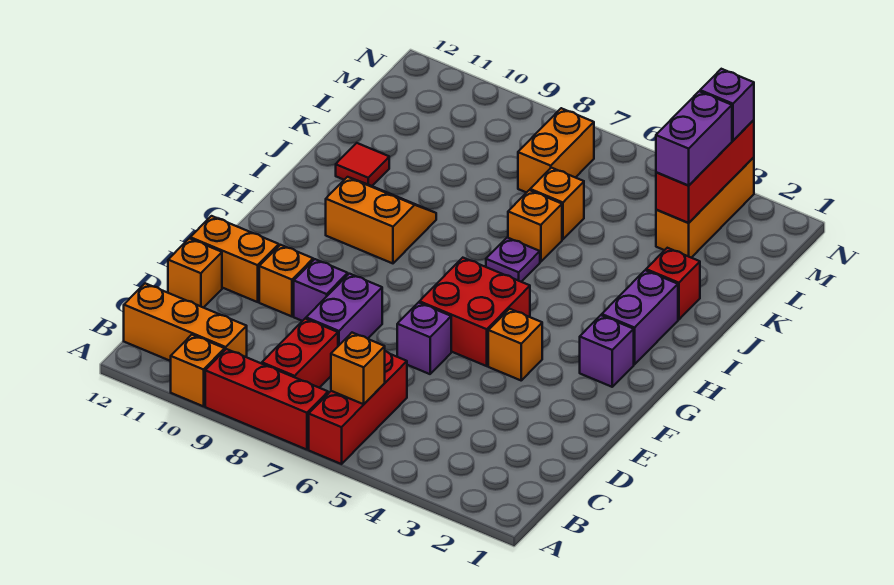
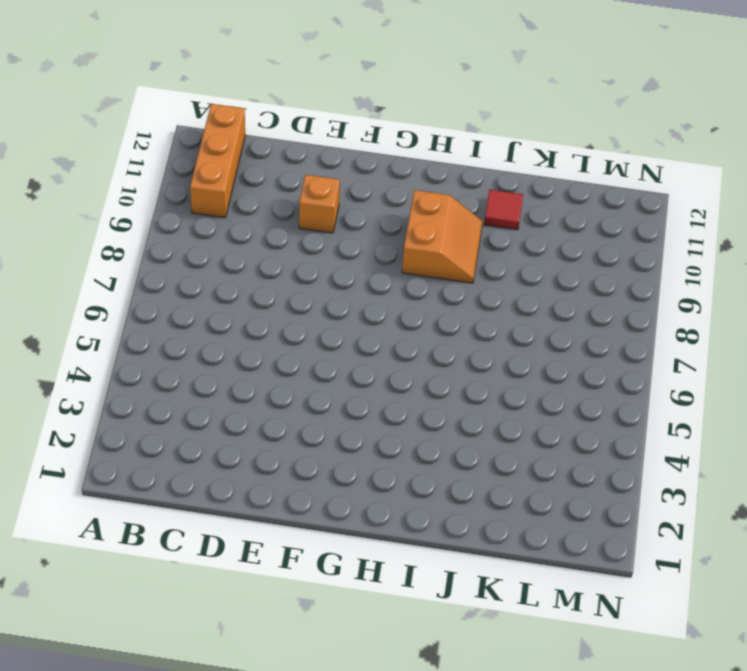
none -> red 1x3 brick [309,351,407,464]
none -> red 1x3 brick [205,349,328,450]
none -> orange 1x1 brick [171,335,225,406]

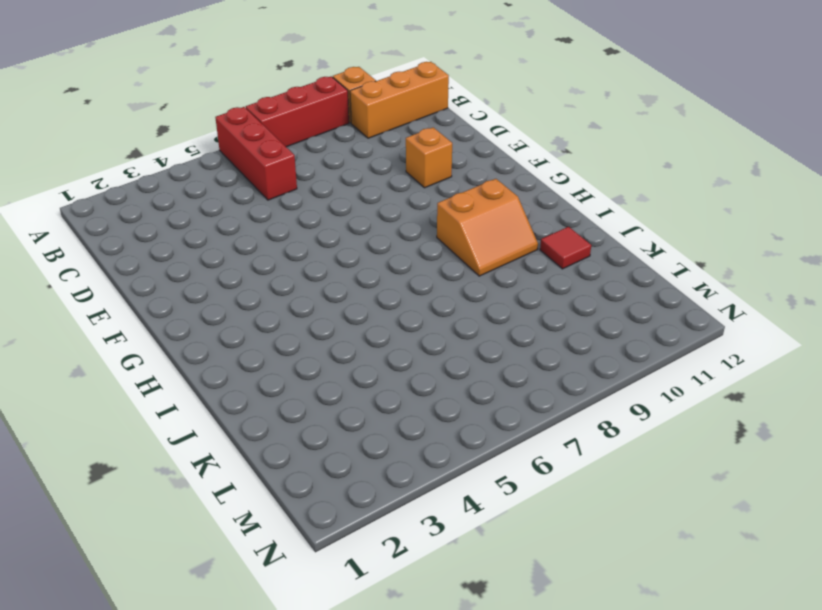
none -> red 1x2 brick [262,319,338,388]
none -> purple 1x2 brick [306,274,382,346]
none -> orange 1x1 brick [168,238,222,308]

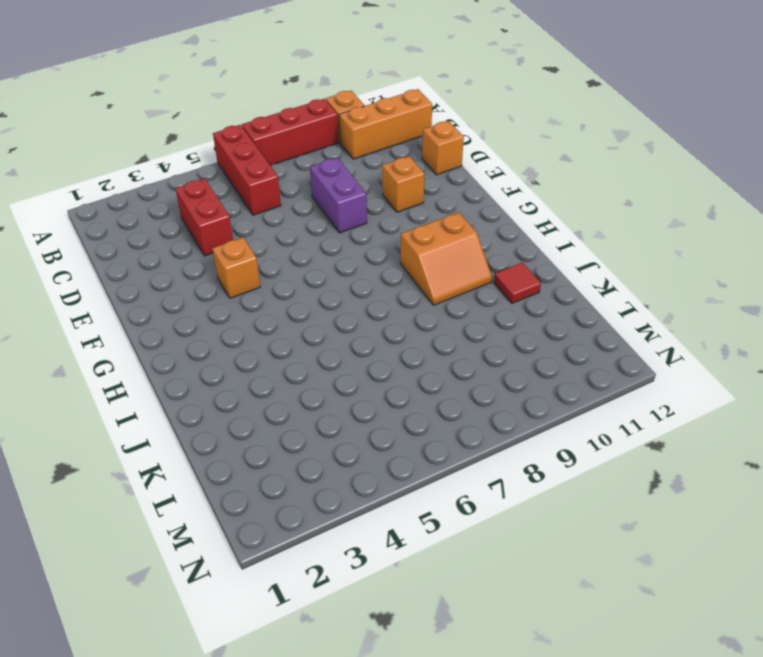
red 1x2 brick [176,179,233,256] -> red 1x2 brick moved to [262,319,338,388]
none -> purple 1x1 brick [397,302,451,374]
none -> purple 1x1 brick [294,259,348,321]
none -> orange 1x2 brick [190,216,279,302]

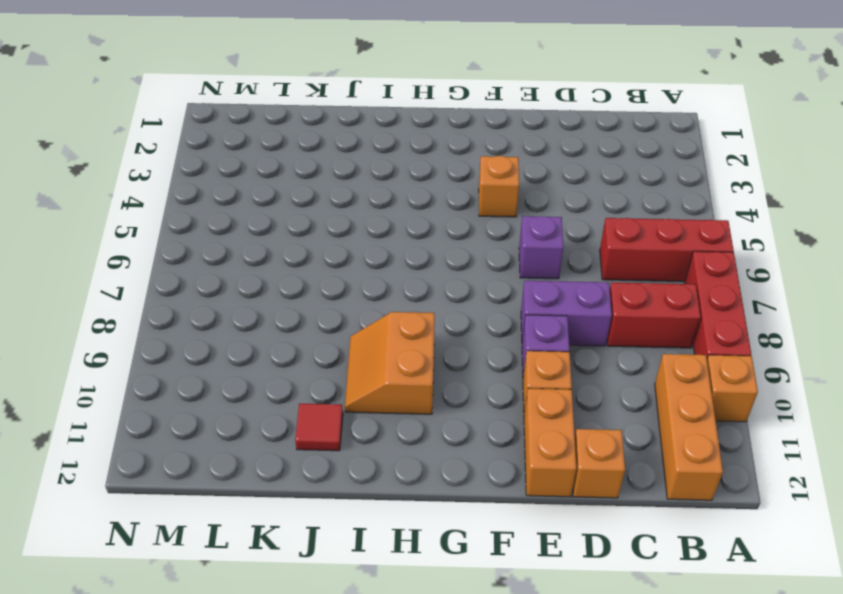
none -> red 2x2 brick [419,258,530,366]
none -> purple 1x1 brick [580,315,634,387]
none -> purple 1x2 brick [602,270,678,364]

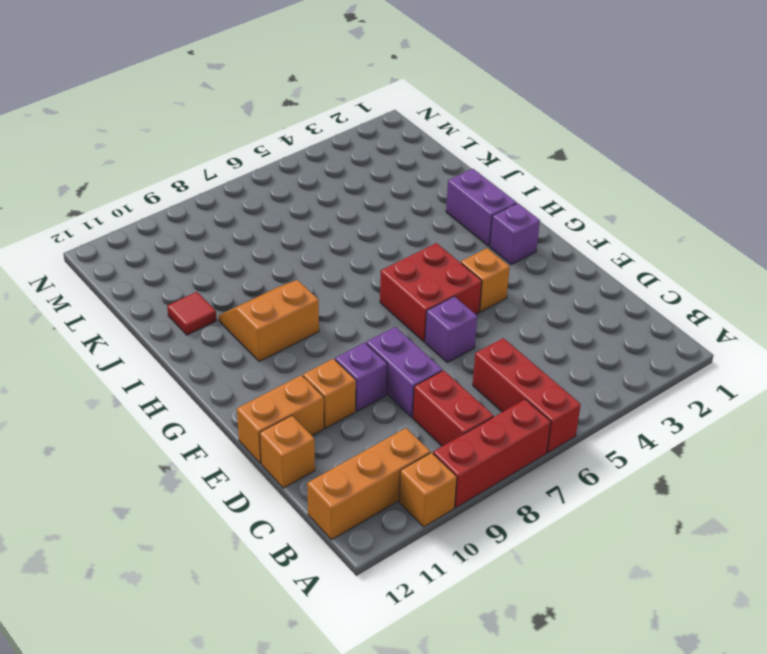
none -> purple 1x1 plate [486,238,540,282]
none -> red 1x1 brick [646,248,700,320]
none -> orange 1x1 brick [508,190,562,262]

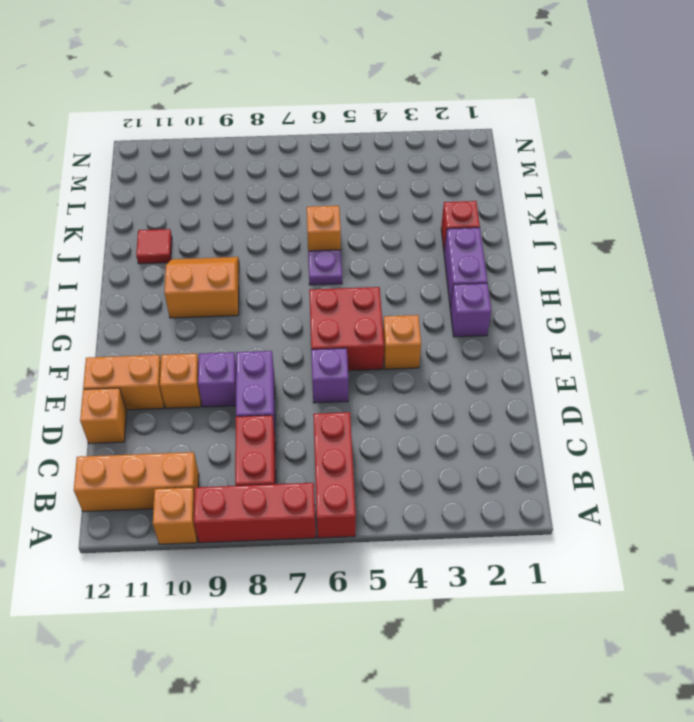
none -> orange 1x1 brick [530,168,584,239]
none -> orange 1x3 brick [656,157,754,258]
none -> orange 1x2 brick [518,108,594,193]

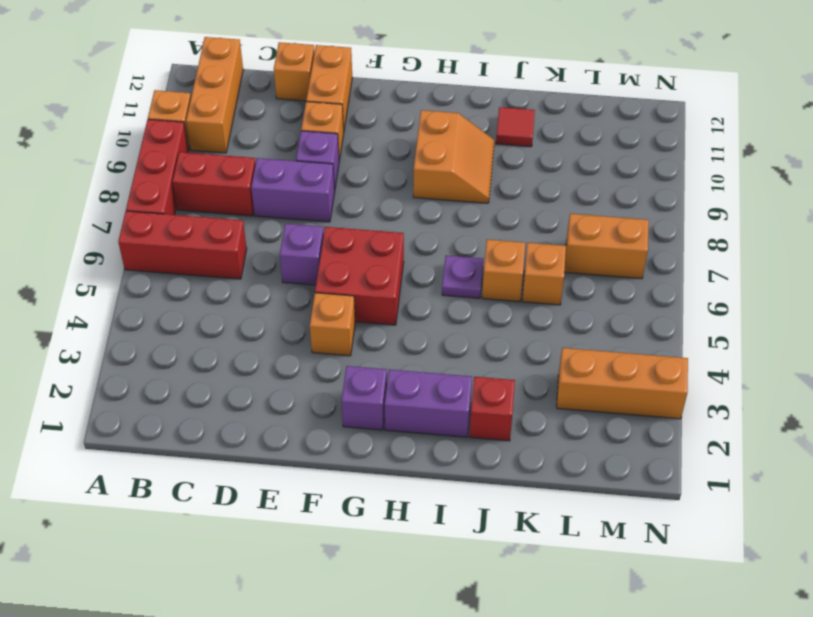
none -> orange 1x1 brick [331,333,385,404]
none -> red 1x3 brick [656,120,754,223]
none -> purple 1x2 brick [656,91,732,185]

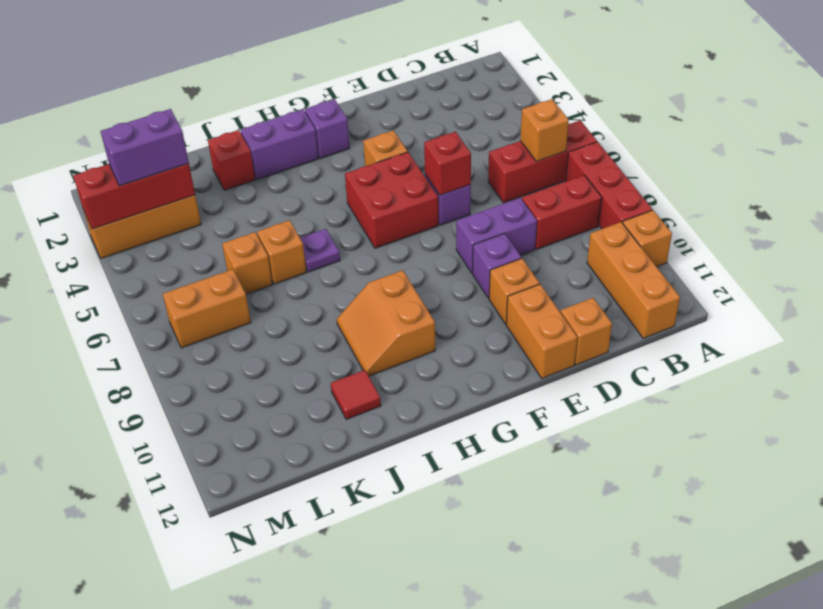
red 1x1 brick [424,132,471,195] -> none
none -> purple 1x1 brick [700,69,754,141]

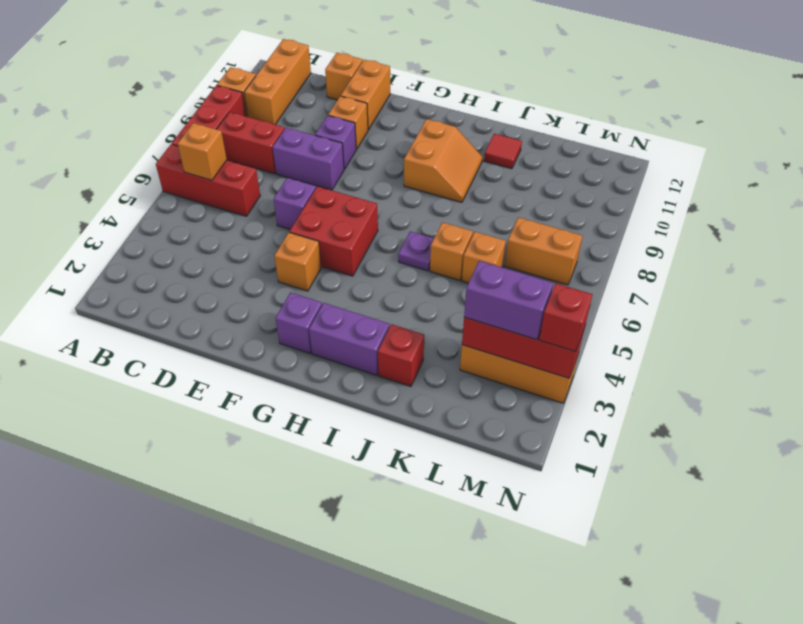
red 1x1 brick [539,283,593,352] -> purple 1x1 brick [700,69,754,141]

